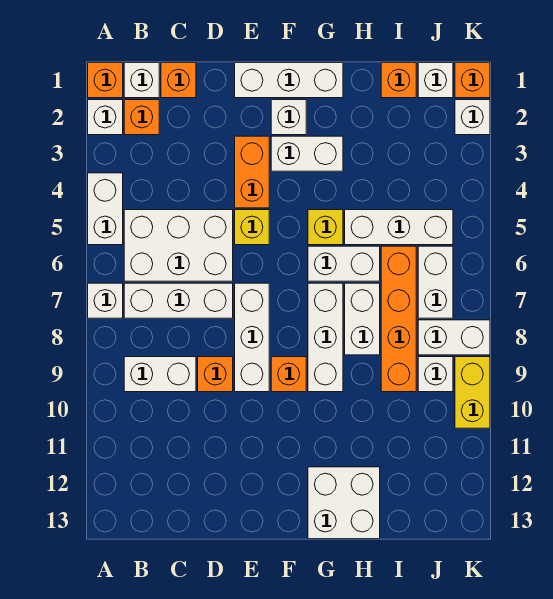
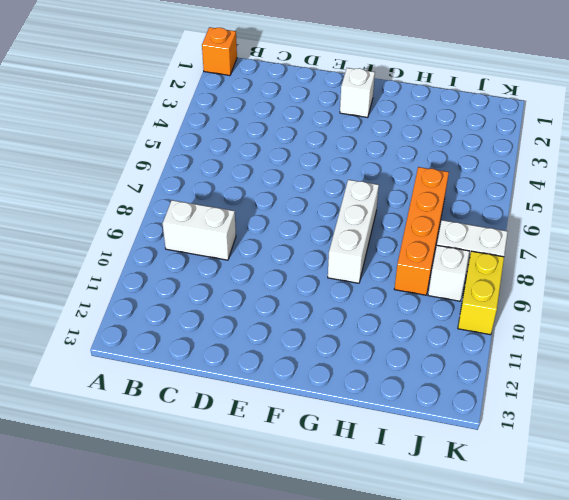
none -> white 1x1 brick [88,100,123,135]
none -> white 1x2 brick [88,173,123,245]
none -> white 1x1 brick [88,283,123,318]
none -> white 1x1 brick [124,63,159,98]

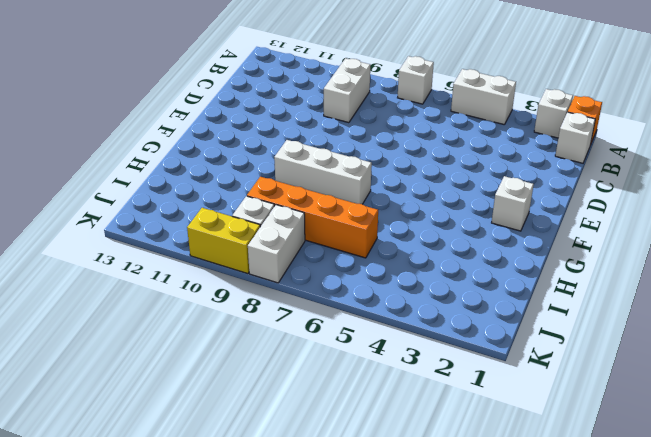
none -> orange 1x1 brick [124,100,159,135]
none -> white 2x3 brick [124,210,233,281]
none -> white 1x3 brick [124,283,233,318]
none -> orange 1x1 brick [161,63,196,98]

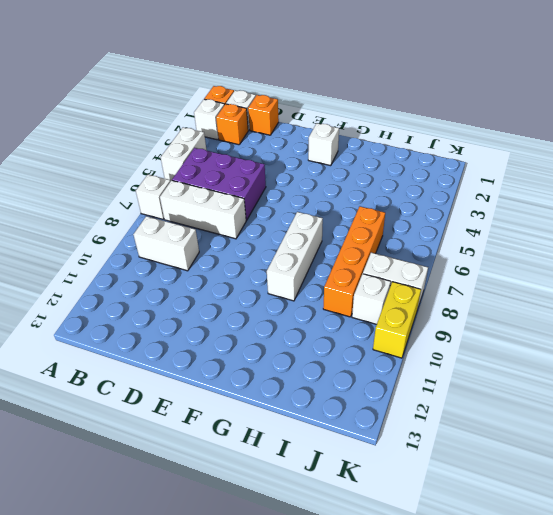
purple 2x3 brick [172,148,266,220] -> white 2x3 brick [124,210,233,281]
none -> orange 1x1 brick [198,357,233,392]
none -> white 1x3 brick [235,63,343,98]
none -> orange 1x2 brick [235,136,269,208]
none -> yellow 1x1 brick [235,210,269,245]

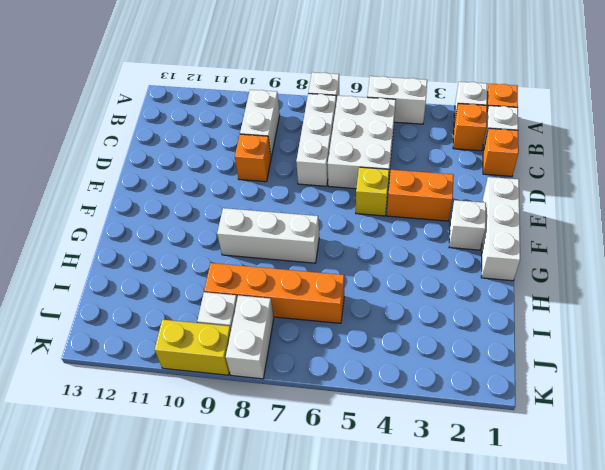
none -> white 1x3 brick [235,283,269,392]
none -> white 1x2 brick [271,136,343,171]
none -> orange 1x1 brick [271,357,306,392]
none -> yellow 1x1 brick [308,210,343,245]

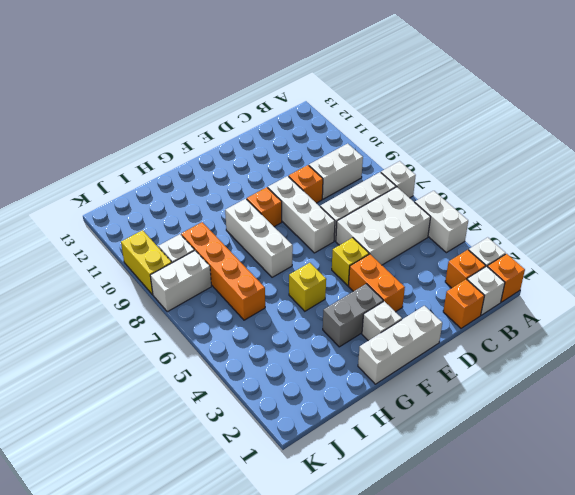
grey 1x2 brick [323,284,383,347] -> white 1x2 brick [271,136,343,171]
none -> white 1x2 brick [308,246,380,281]
none -> white 2x2 brick [308,467,380,539]
none -> white 1x3 brick [345,210,453,245]
none -> white 1x2 brick [345,283,380,355]

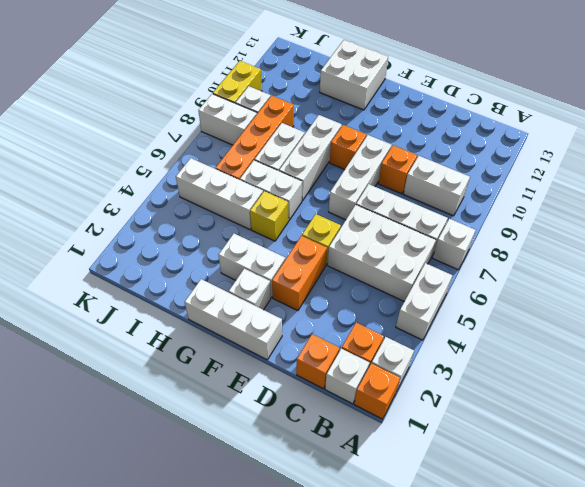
none -> orange 1x1 brick [381,63,416,98]
none -> white 1x1 brick [418,63,453,98]
none -> white 1x2 brick [418,246,453,318]
none -> orange 1x1 brick [455,63,490,98]

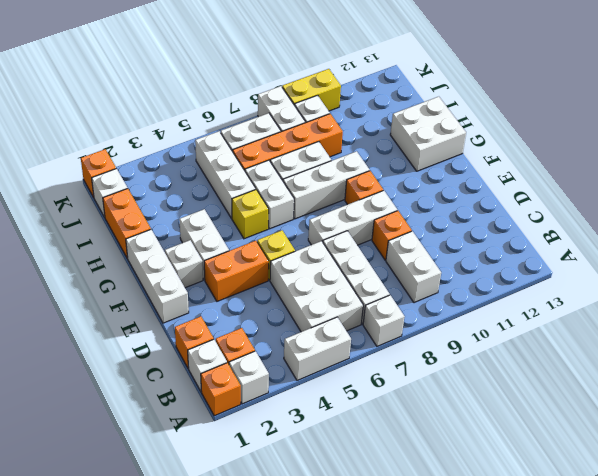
orange 1x2 brick [103,189,151,258] -> orange 1x1 brick [381,63,416,98]
none -> white 1x1 brick [455,100,490,135]

